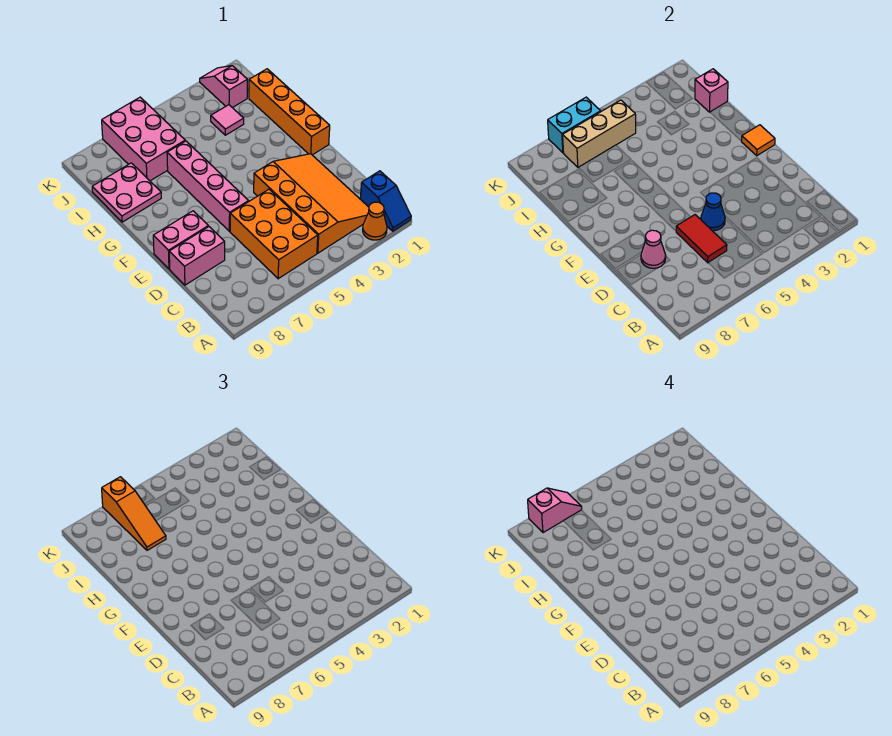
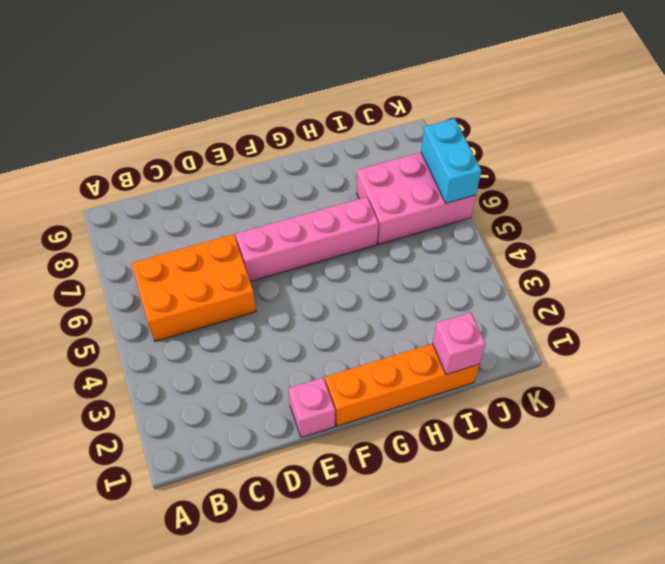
pink 1x1 brick [288,378,335,438] -> none
none -> blue 1x2 slope [360,171,411,231]
none -> orange 1x1 cone [363,202,387,240]
none -> orange 3x4 slope [254,154,369,253]

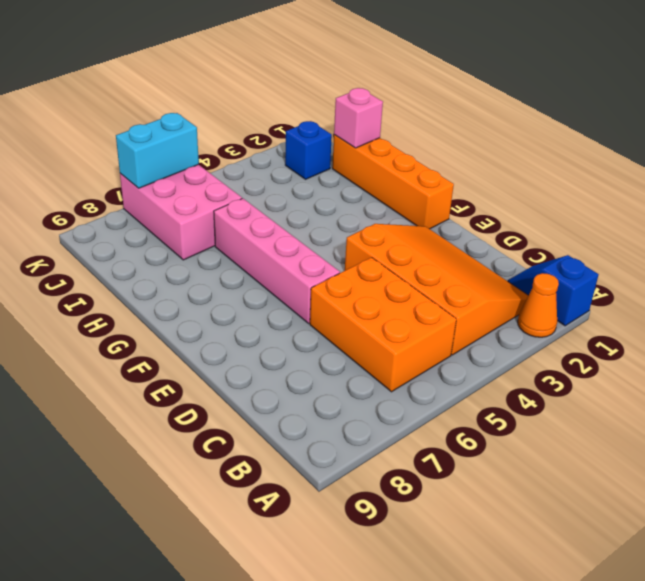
blue 1x2 slope [508,255,599,326] -> blue 1x2 slope turned to [360,171,411,231]
blue 1x1 brick [285,121,332,179] -> pink 1x2 slope [200,66,247,108]
none -> pink 1x2 brick [169,227,225,285]
none -> pink 1x2 brick [153,211,208,269]
none -> pink 2x2 plate [92,163,161,222]

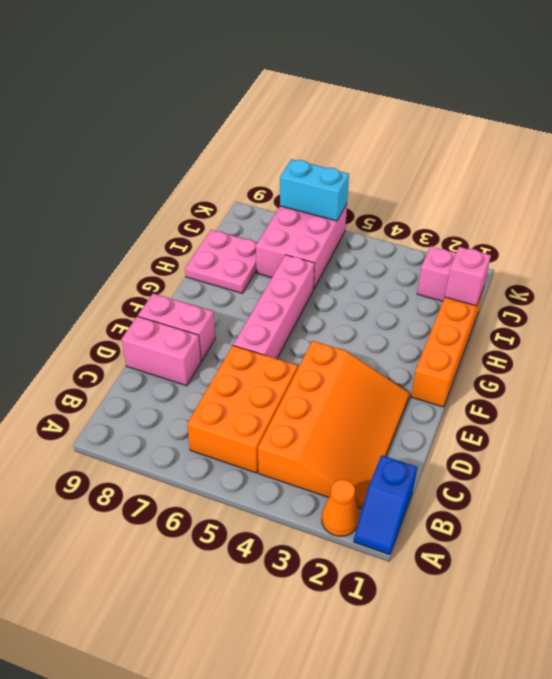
none -> pink 1x1 tile [211,105,244,135]
none -> red 1x2 tile [676,215,727,263]
none -> blue 1x1 cone [701,193,725,231]

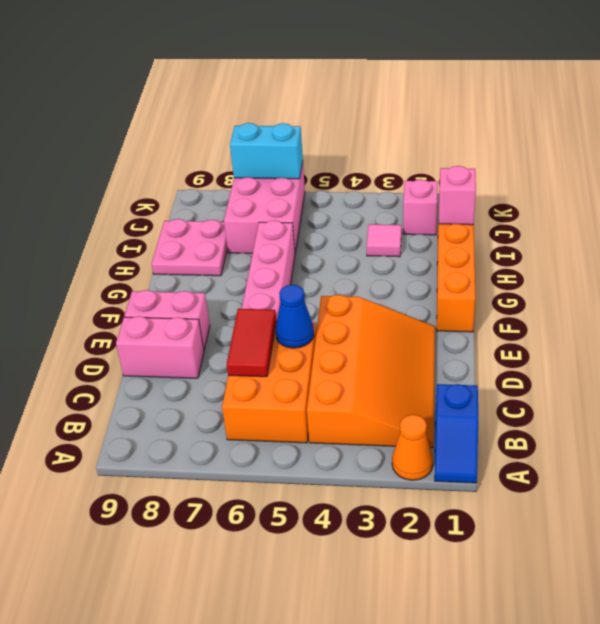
none -> pink 1x1 cone [641,230,666,268]
none -> orange 1x1 tile [742,125,775,156]
none -> tan 1x3 brick [563,100,636,167]

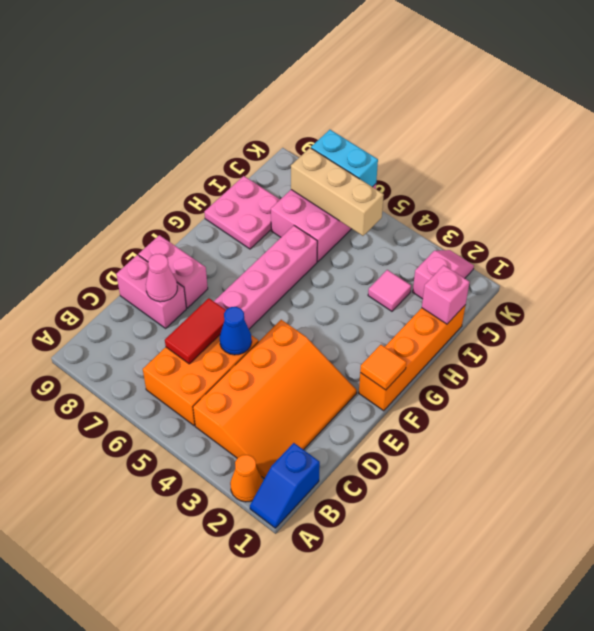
none -> orange 1x3 slope [102,477,166,550]
none -> pink 1x2 slope [528,488,582,533]

